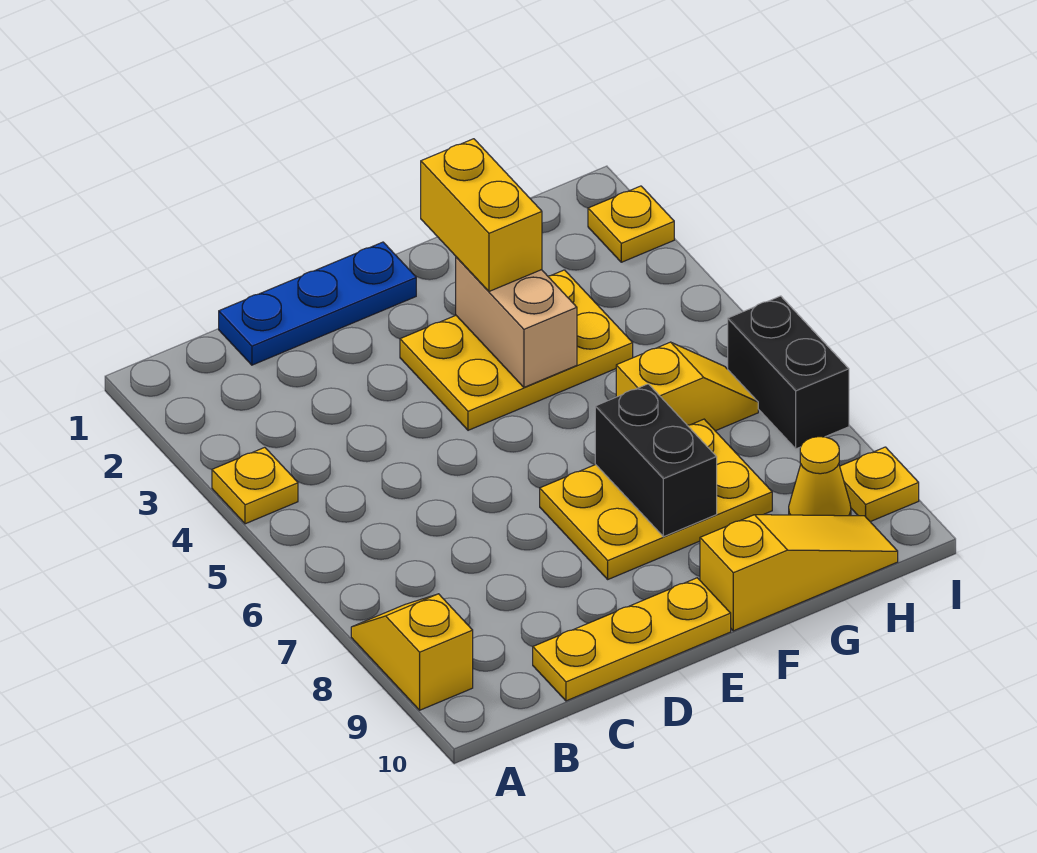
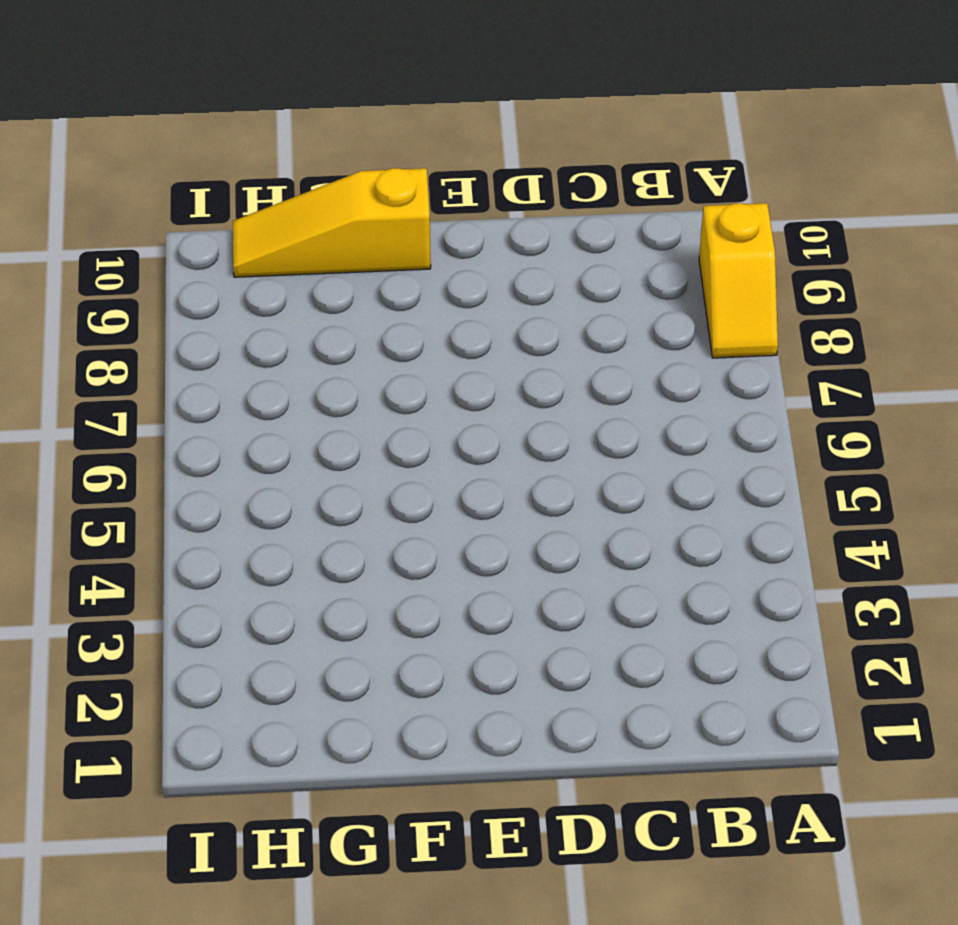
none -> yellow 1x1 plate [212,447,298,524]
none -> blue 1x3 plate [219,242,416,365]
none -> yellow 1x3 plate [533,578,731,701]

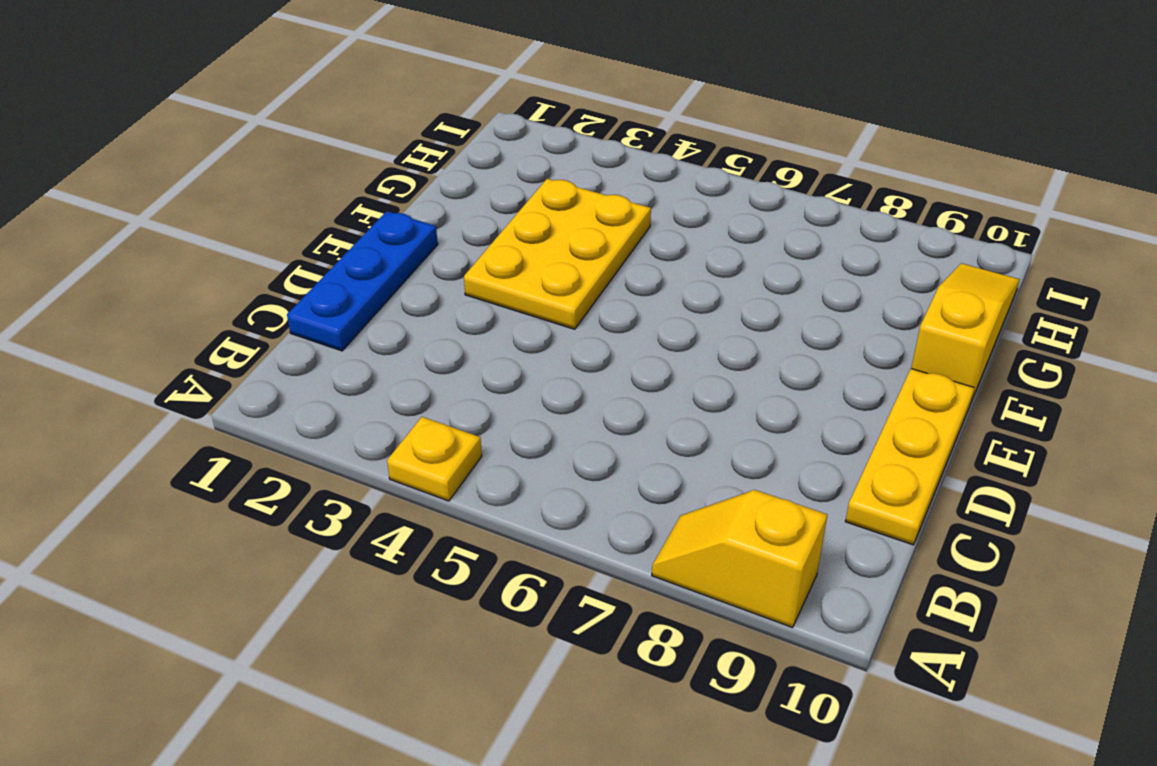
none -> yellow 2x3 plate [540,419,772,579]
none -> yellow 1x2 slope [616,342,758,431]
none -> yellow 1x1 cone [789,437,851,516]

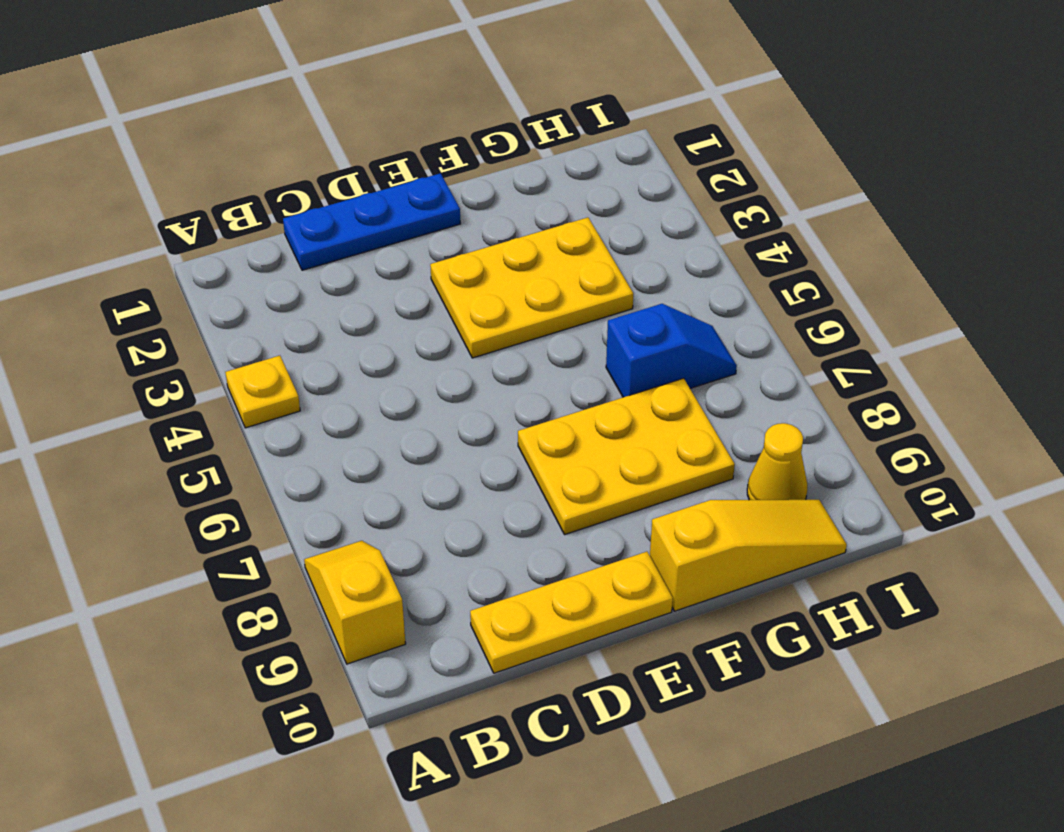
blue 1x2 slope [606,304,737,397] -> yellow 1x2 slope [616,342,758,431]
none -> yellow 1x1 plate [588,186,674,262]
none -> black 1x2 brick [728,296,849,449]
none -> yellow 1x1 plate [840,447,919,522]

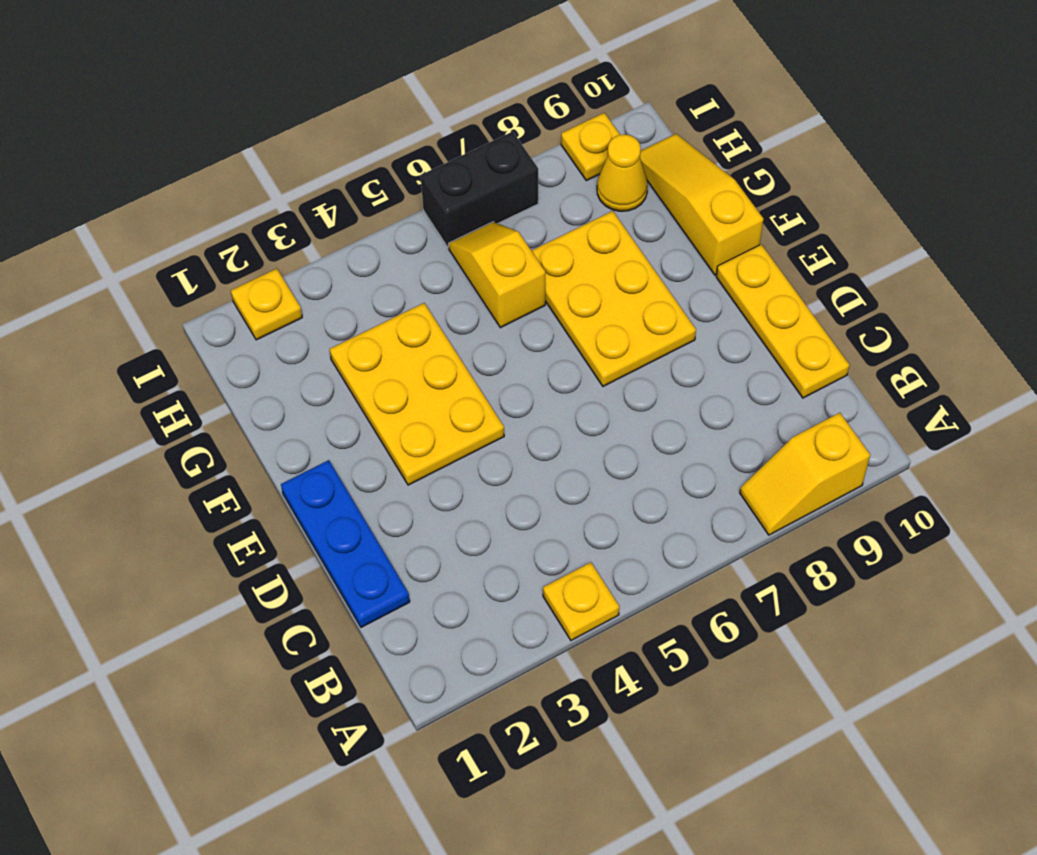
none -> tan 1x2 brick [456,257,577,387]
none -> black 1x2 brick [595,384,717,537]
none -> yellow 1x2 brick [421,139,542,291]

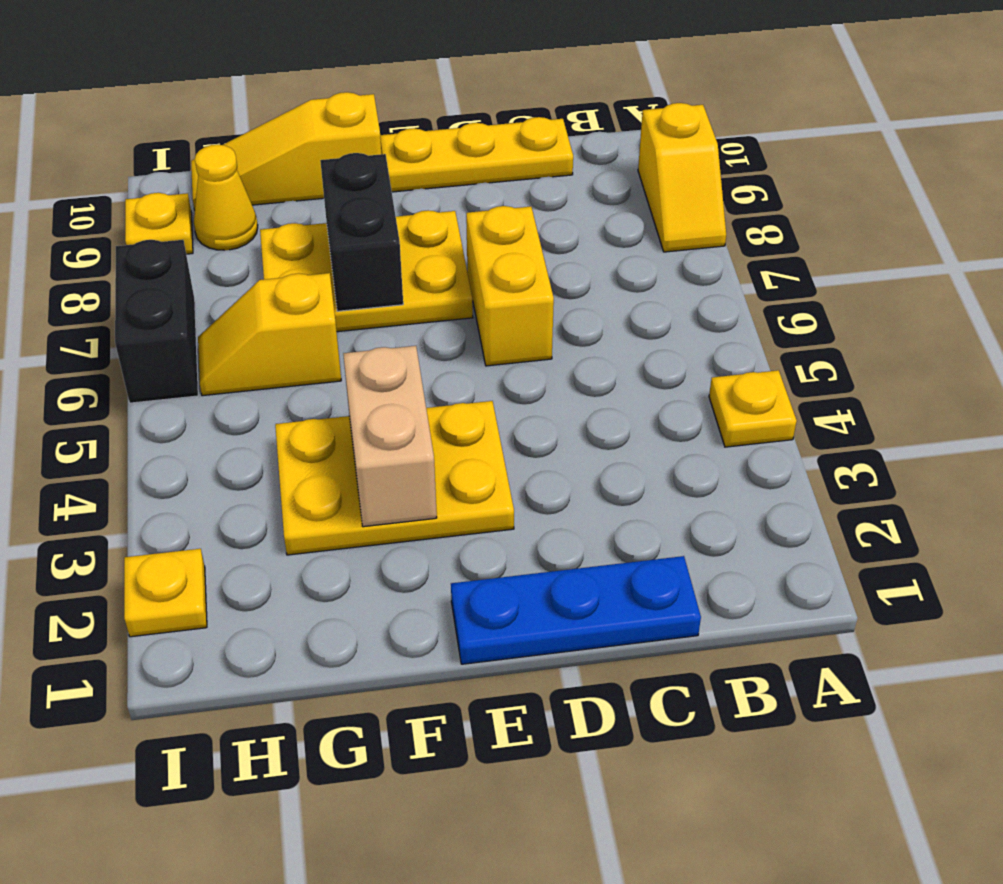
yellow 1x2 brick [466,206,554,366] -> yellow 1x2 brick moved to [421,139,542,291]

